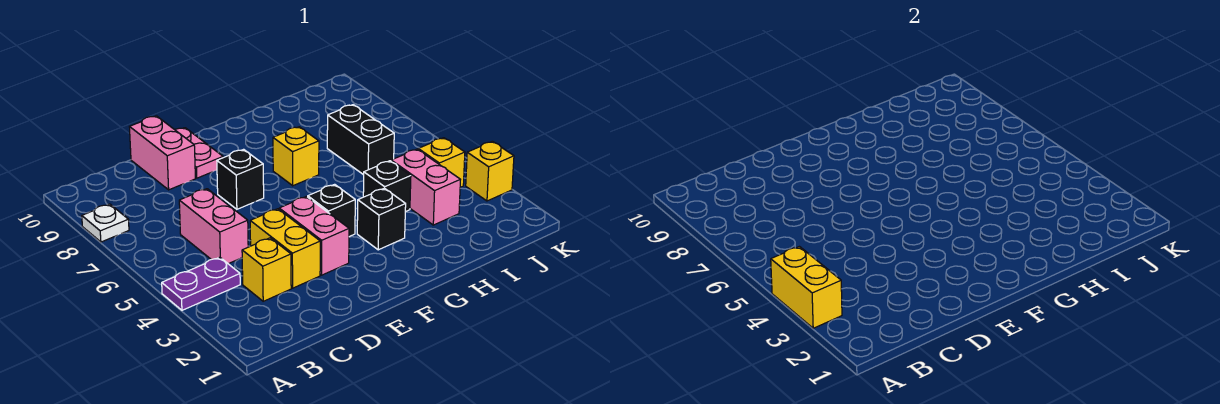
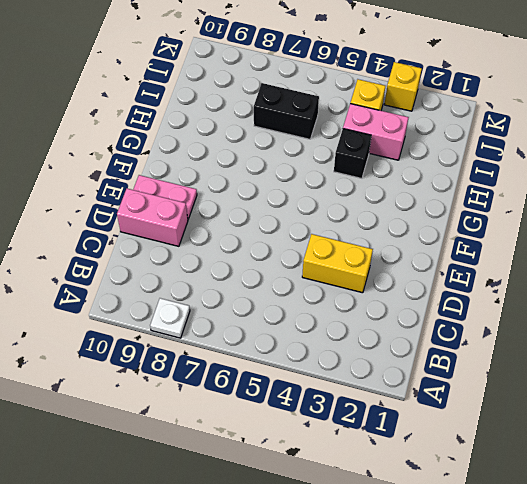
none -> purple 1x2 plate [162,257,240,310]
none -> yellow 1x1 brick [242,238,291,301]
none -> pink 1x2 brick [179,189,248,264]

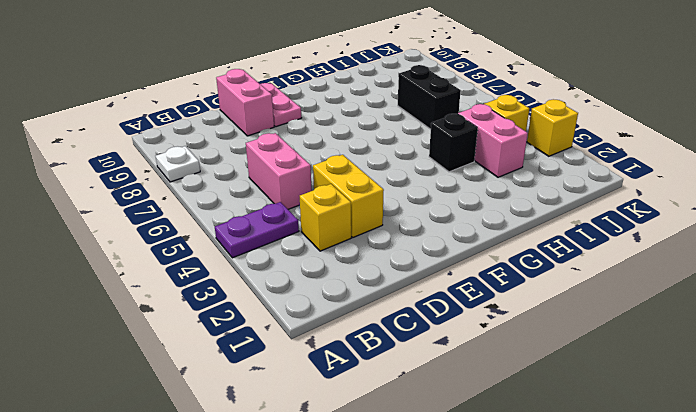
none -> pink 1x2 brick [279,196,349,275]
none -> black 1x1 brick [217,149,264,209]
none -> black 1x1 brick [308,184,355,237]

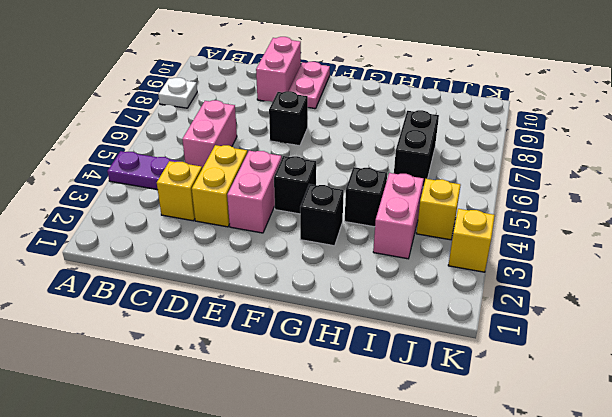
none -> yellow 1x1 brick [273,127,319,186]
none -> yellow 1x2 brick [771,247,842,328]

